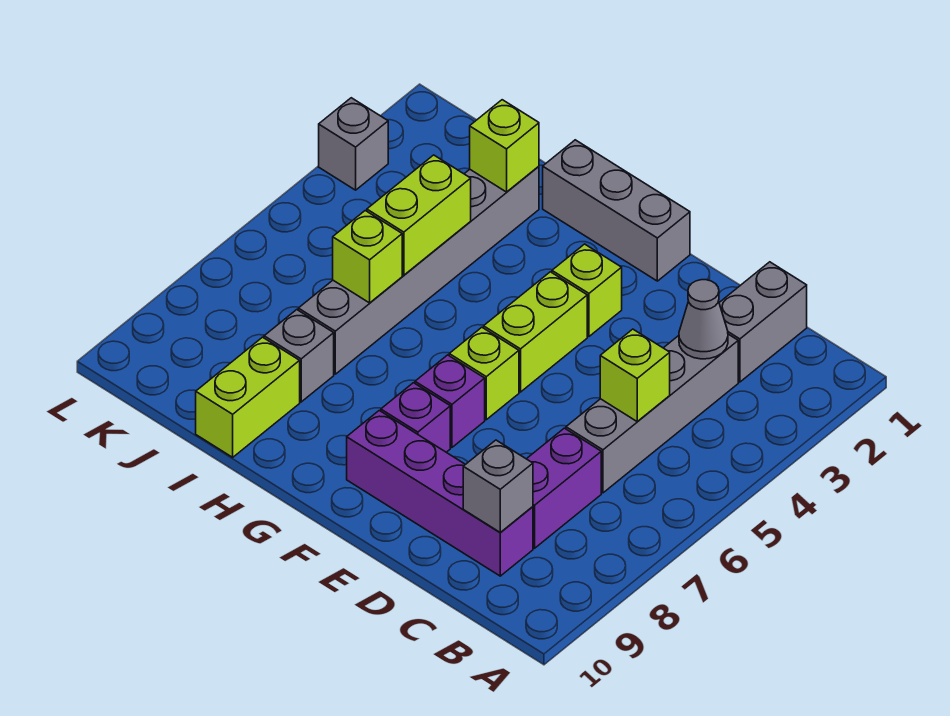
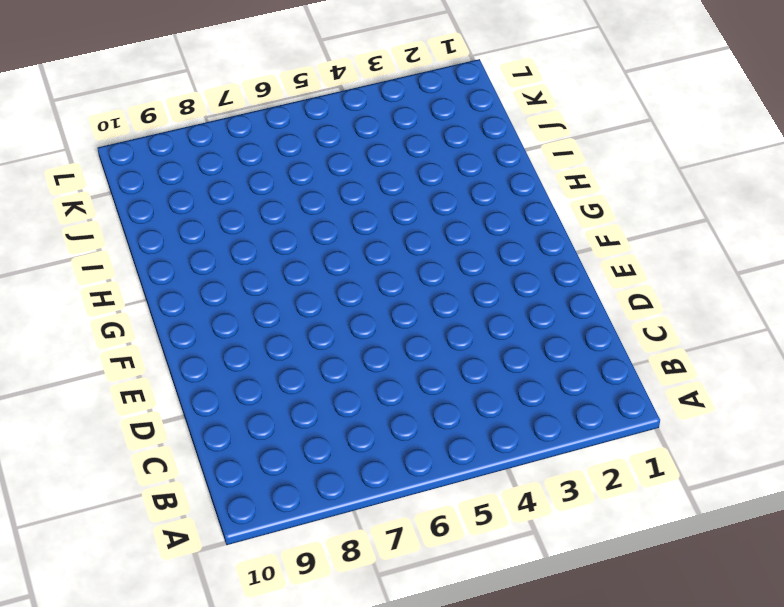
none -> grey 1x2 brick [719,262,807,382]
none -> grey 1x4 brick [566,334,738,493]
none -> purple 1x2 brick [527,428,601,548]

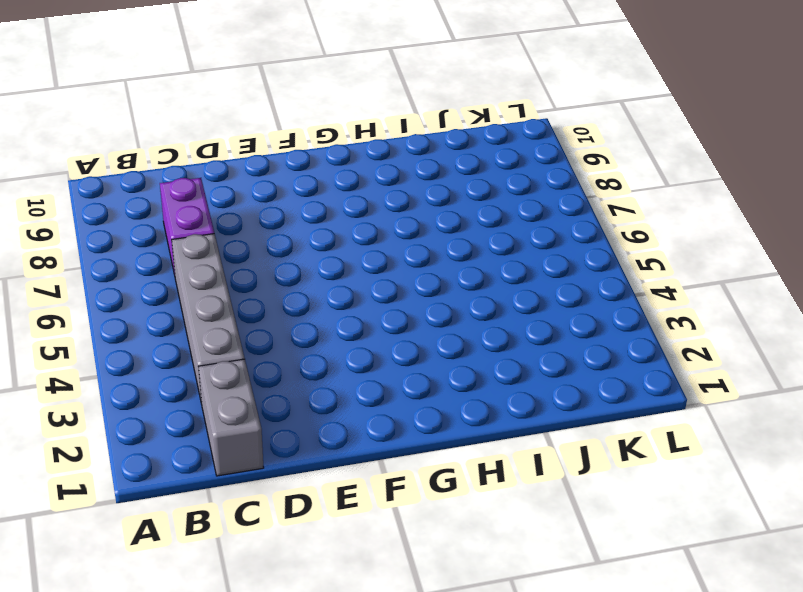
none -> purple 1x4 brick [347,411,533,576]
none -> grey 1x3 brick [543,140,690,281]
none -> lime 1x1 brick [552,244,622,336]

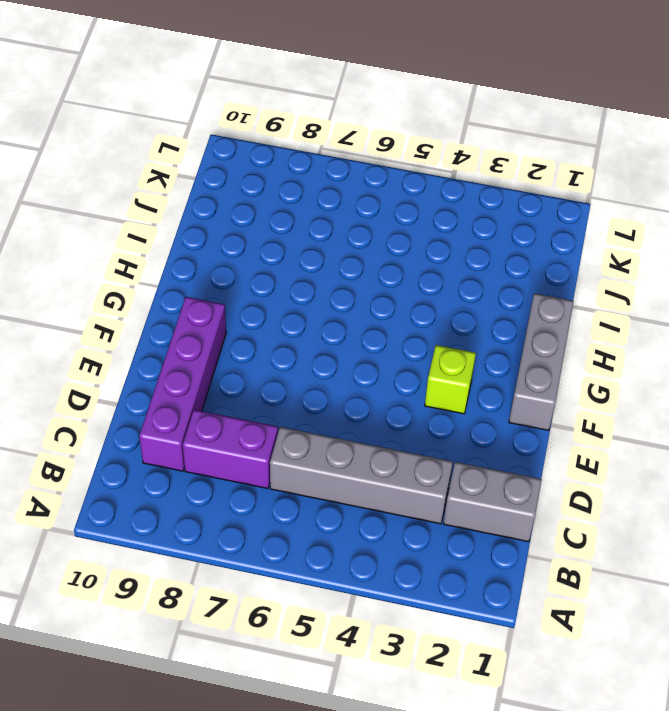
none -> lime 1x2 brick [484,272,587,392]
none -> lime 1x1 brick [449,327,519,420]
none -> purple 1x1 brick [415,355,485,447]

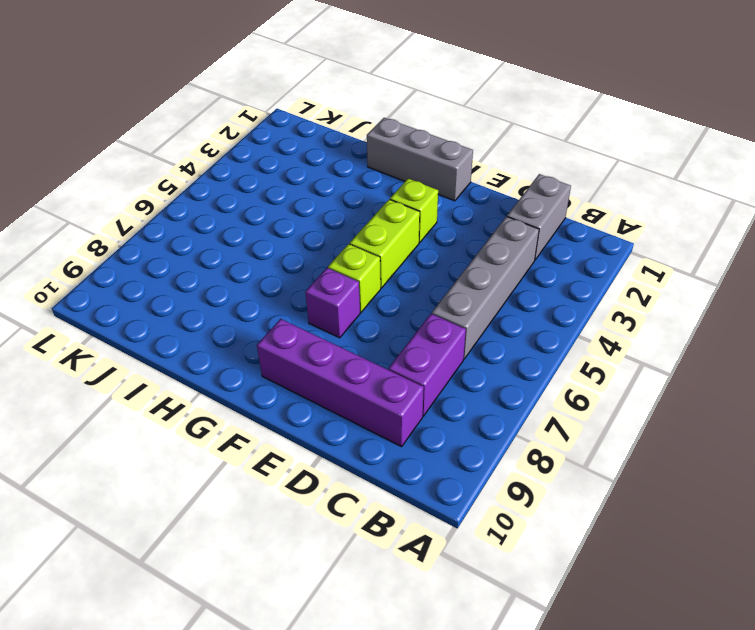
none -> purple 1x1 brick [381,383,450,452]
none -> grey 1x6 brick [298,166,539,374]
none -> grey 1x1 brick [264,310,334,402]

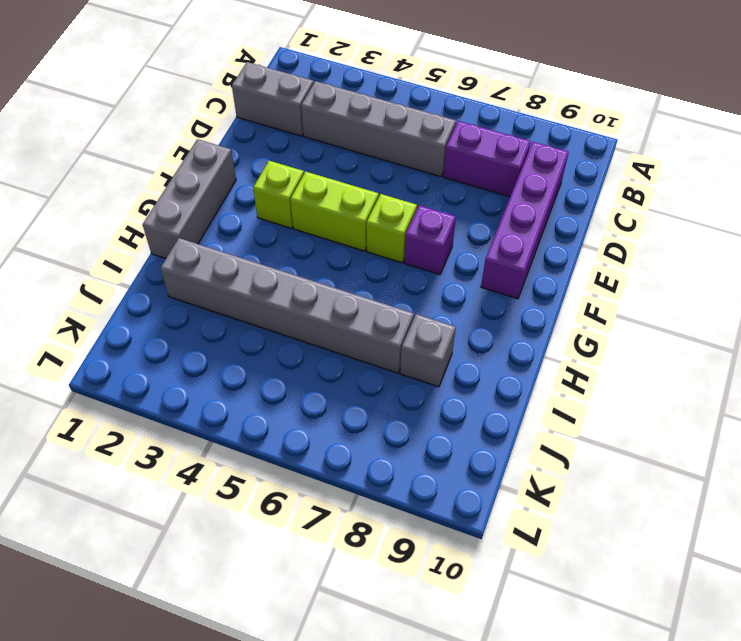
none -> purple 1x1 brick [381,383,450,452]
none -> lime 1x2 brick [196,337,300,457]
none -> grey 1x1 brick [319,98,388,190]

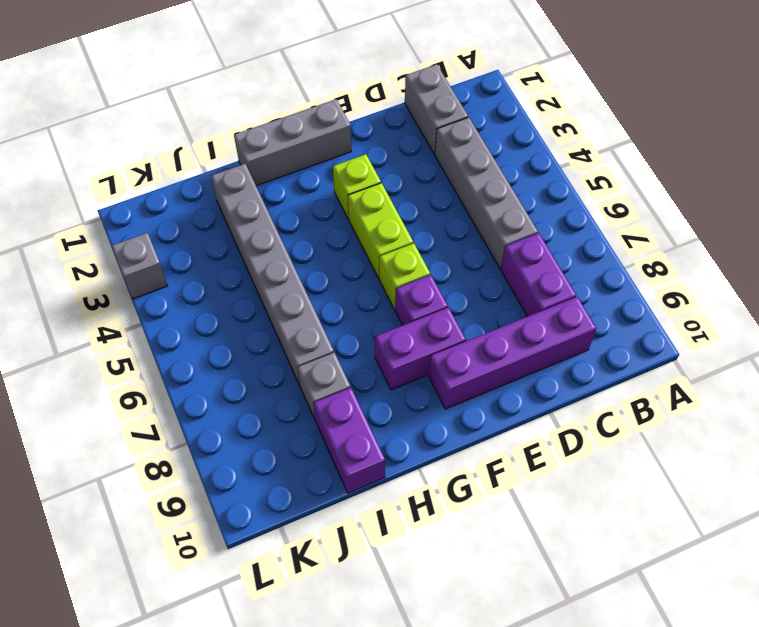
purple 1x2 brick [375,308,466,390] -> purple 1x1 brick [381,383,450,452]
purple 1x2 brick [314,388,385,493] -> lime 1x2 brick [196,337,300,457]
none -> grey 1x1 cone [679,280,728,359]
none -> lime 1x1 brick [600,329,670,422]
none -> grey 1x1 brick [463,440,533,533]

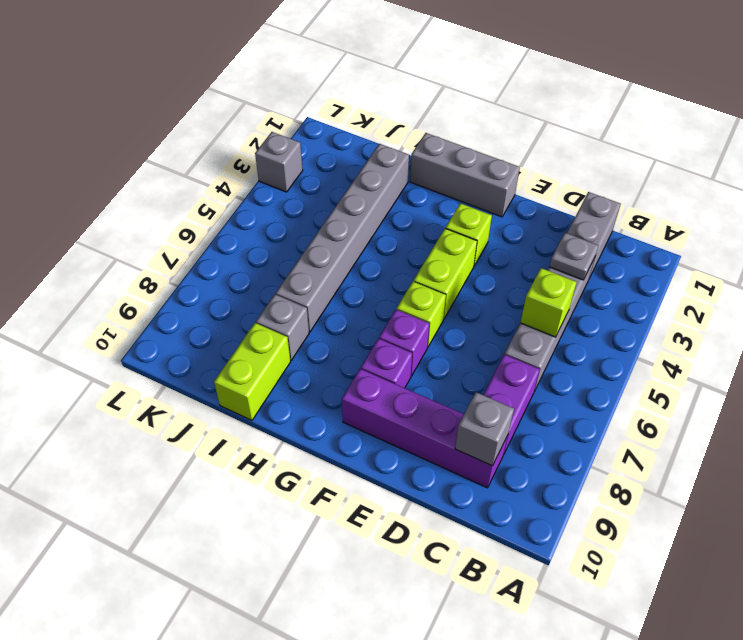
grey 1x1 plate [549,233,599,280] -> grey 1x1 cone [679,280,728,359]
none -> lime 1x1 brick [470,100,539,192]
none -> lime 1x2 brick [367,155,471,275]
none -> lime 1x1 brick [333,211,402,303]

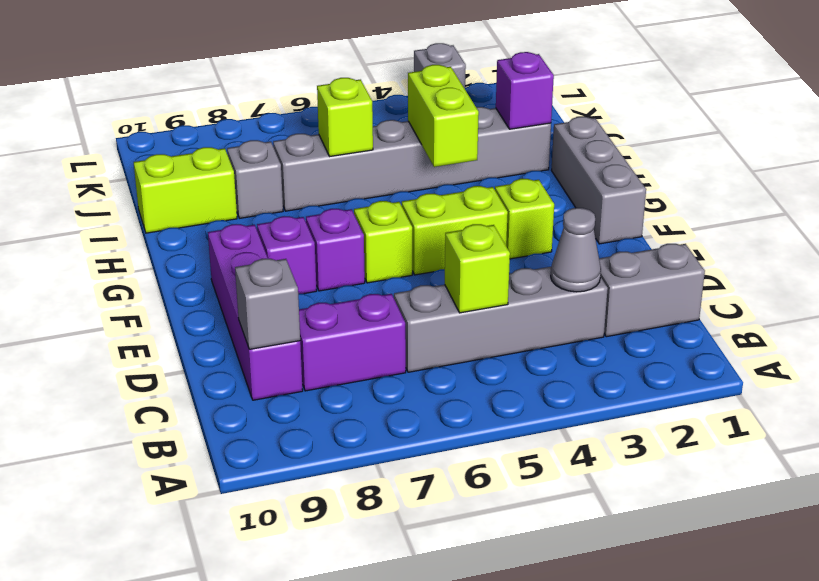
lime 1x2 brick [408,65,479,167] -> lime 1x2 brick turned to [367,155,471,275]
purple 1x1 brick [496,52,554,129] -> lime 1x1 brick [470,100,539,192]

